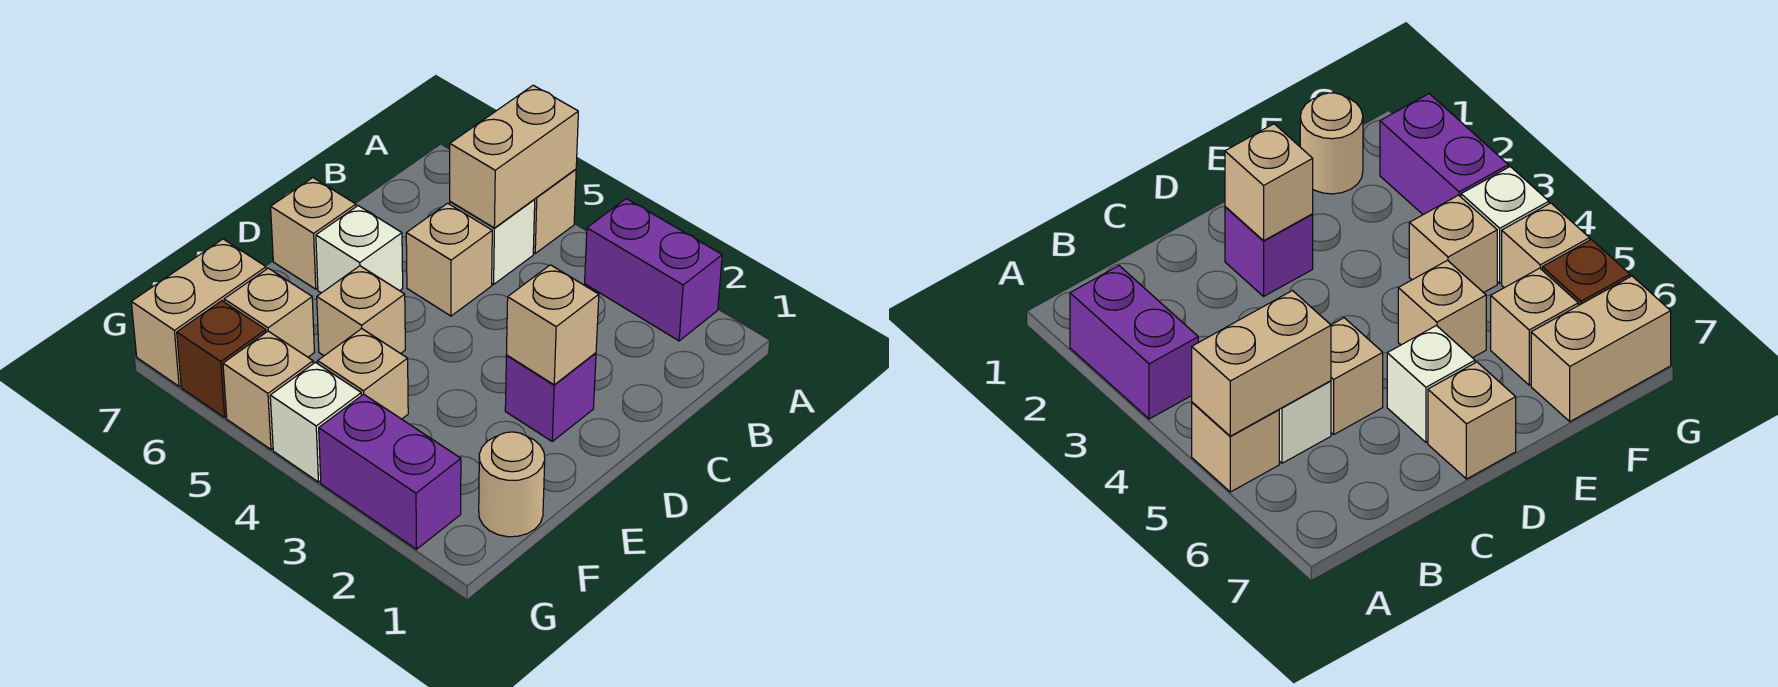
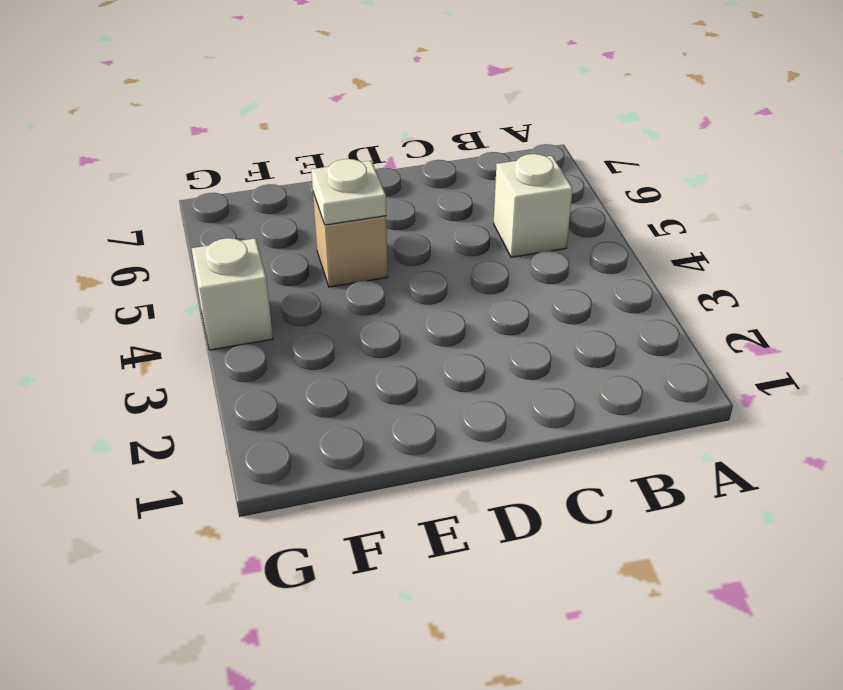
white 1x1 plate [311,159,386,225] -> none
none -> purple 1x2 brick [585,199,722,341]
none -> tan 1x1 brick [533,169,576,253]
none -> tan 1x1 brick [406,203,492,316]

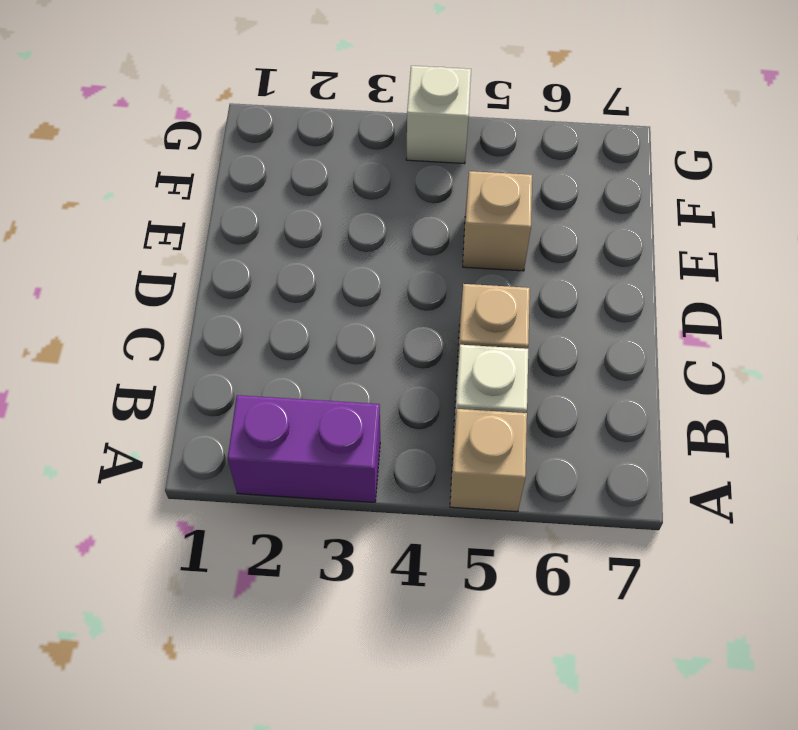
none -> purple 1x1 brick [505,353,596,441]
none -> white 1x1 brick [316,206,403,293]
none -> tan 1x1 brick [271,178,356,289]

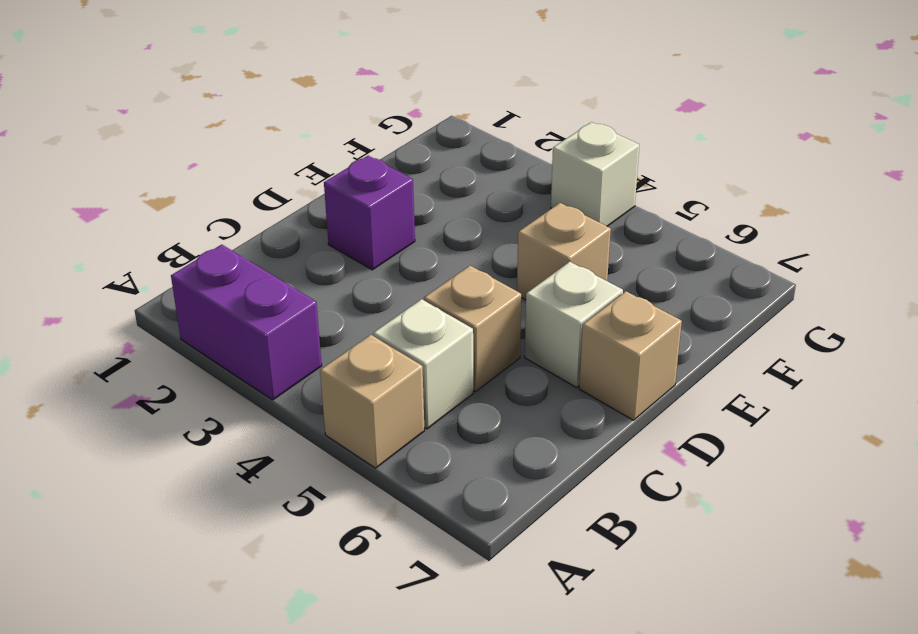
none -> tan 1x1 round brick [479,432,545,537]
none -> tan 1x1 brick [318,329,408,419]
none -> tan 1x1 brick [224,268,315,357]

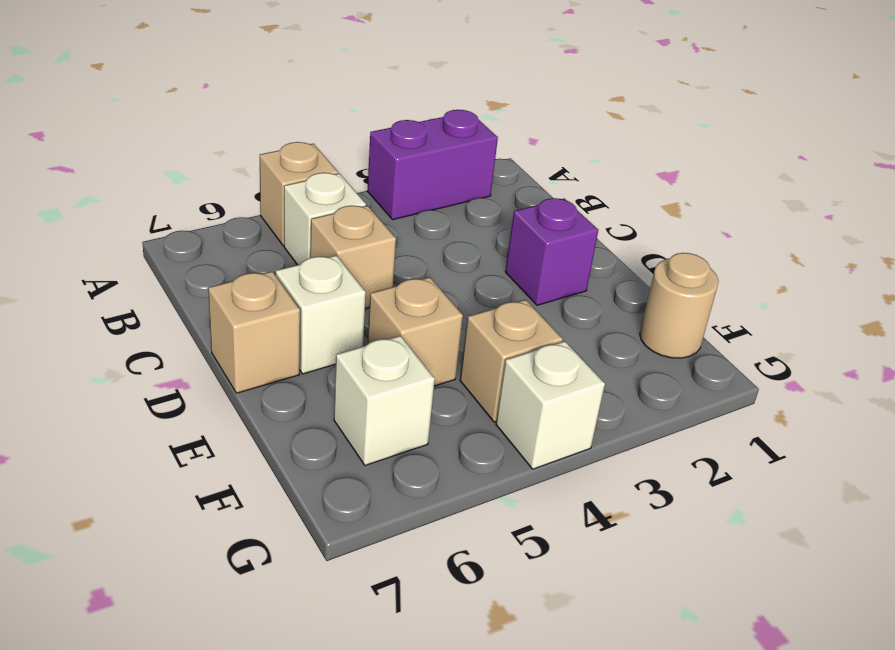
white 1x1 brick [334,336,435,465] -> tan 1x1 brick [224,268,315,357]
none -> tan 1x2 brick [131,239,266,386]
none -> purple 1x2 brick [319,394,461,549]
none -> tan 1x1 brick [223,331,313,449]

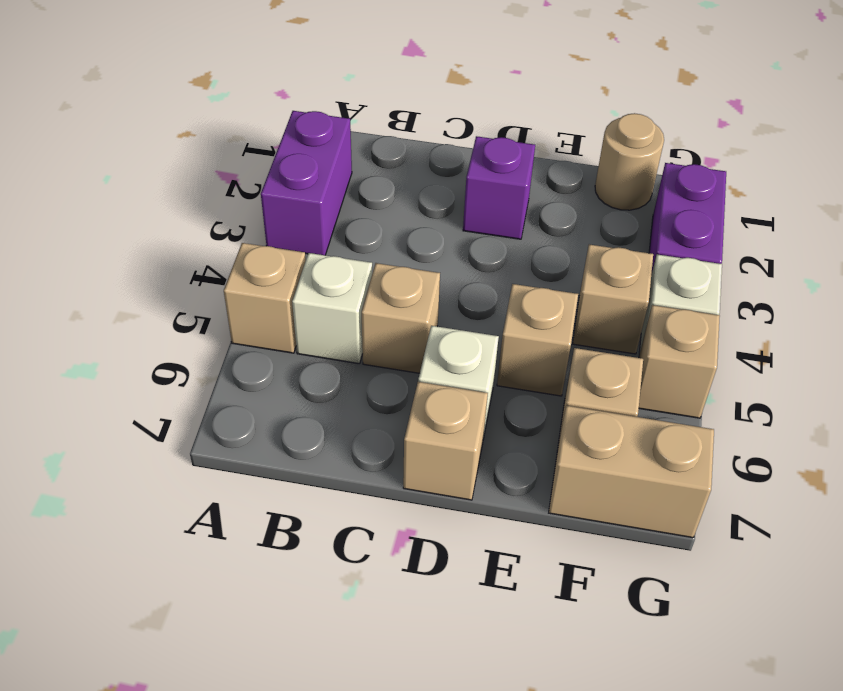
none -> brown 1x1 brick [177,301,266,418]
none -> tan 1x2 brick [450,85,578,228]
none -> tan 1x1 brick [506,265,599,385]

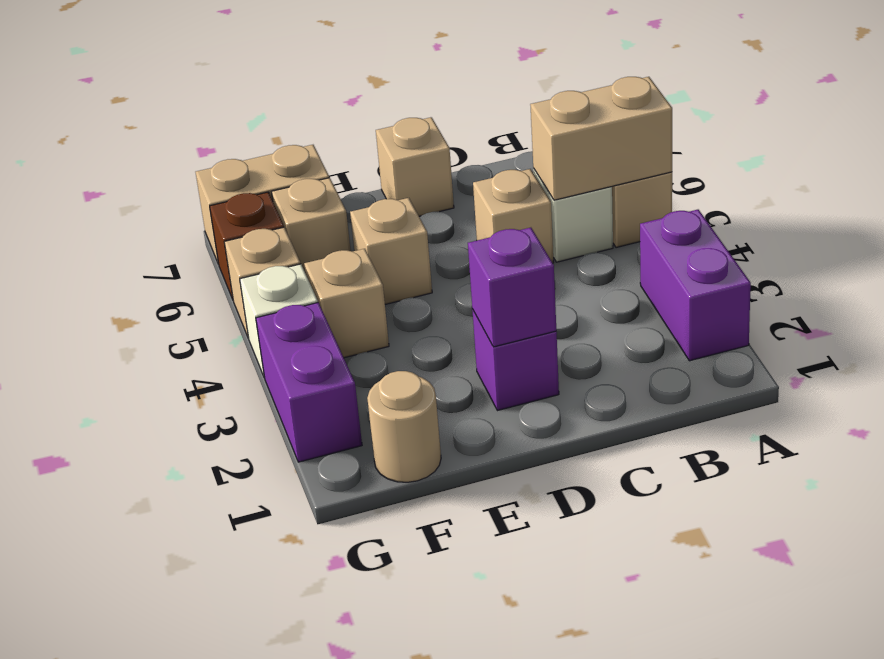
purple 1x1 brick [468,228,556,347] -> tan 1x1 brick [506,265,599,385]
none -> white 1x1 brick [316,206,403,293]

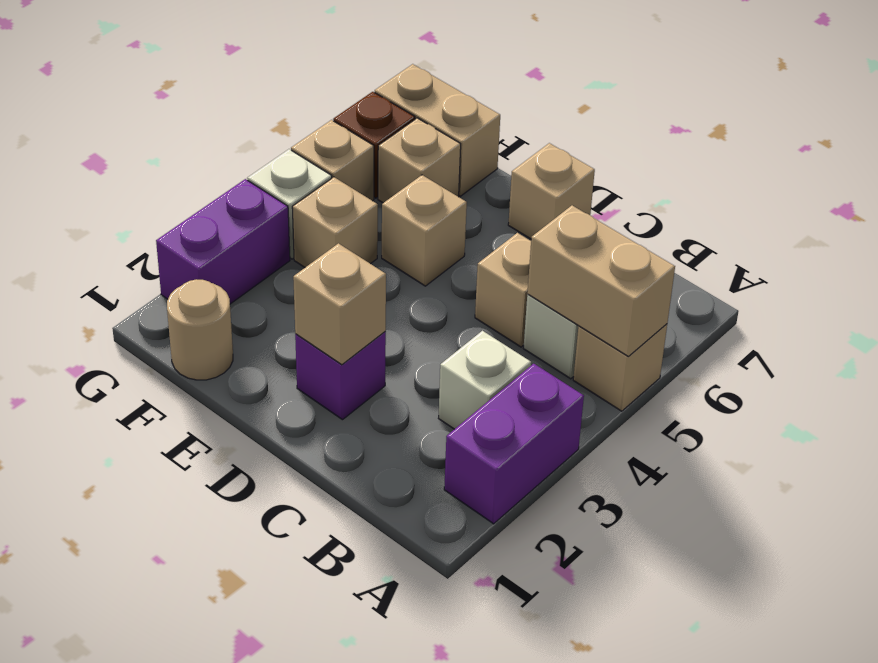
white 1x1 brick [438,331,531,429] -> white 1x1 brick moved to [316,206,403,293]

